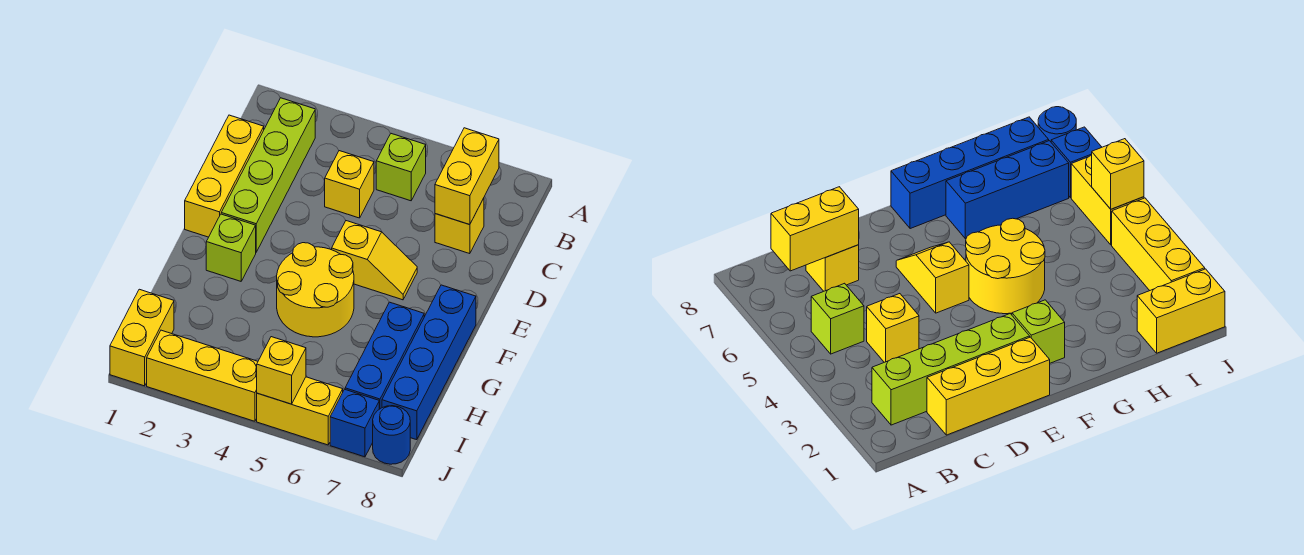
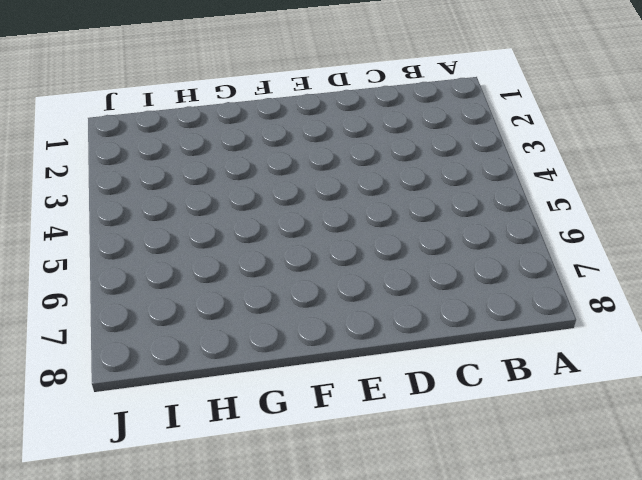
none -> lime 1x4 brick [221,98,315,252]
none -> lime 1x1 brick [376,134,426,201]
none -> yellow 1x3 brick [185,115,264,237]

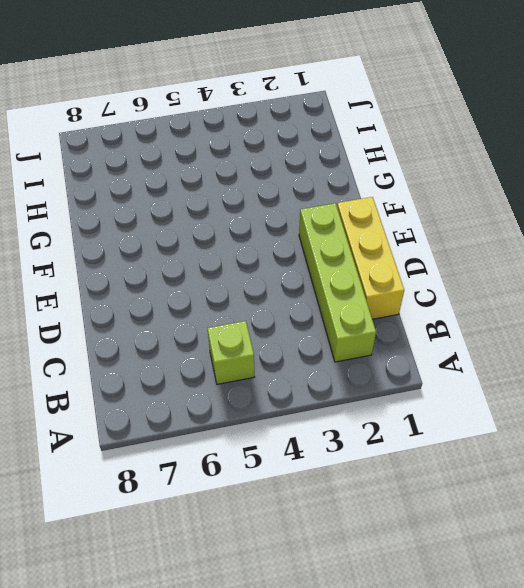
none -> yellow 1x1 brick [325,151,374,218]
none -> yellow 1x1 brick [435,198,484,254]
none -> yellow 1x2 slope [332,221,417,300]

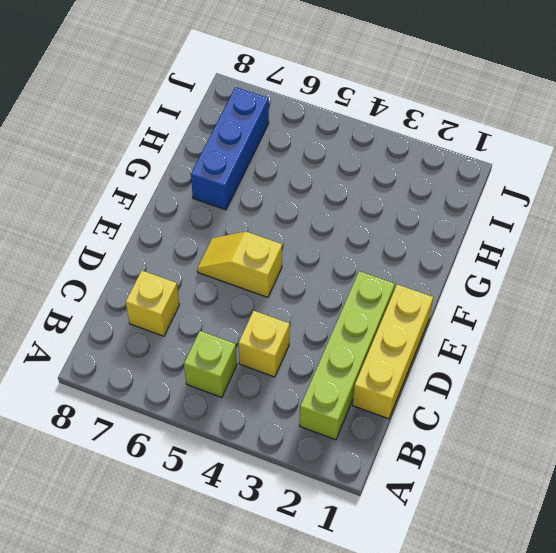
none -> lime 1x1 brick [206,214,256,281]
none -> yellow 2x2 round brick [277,243,354,337]
none -> blue 1x4 brick [382,285,476,440]

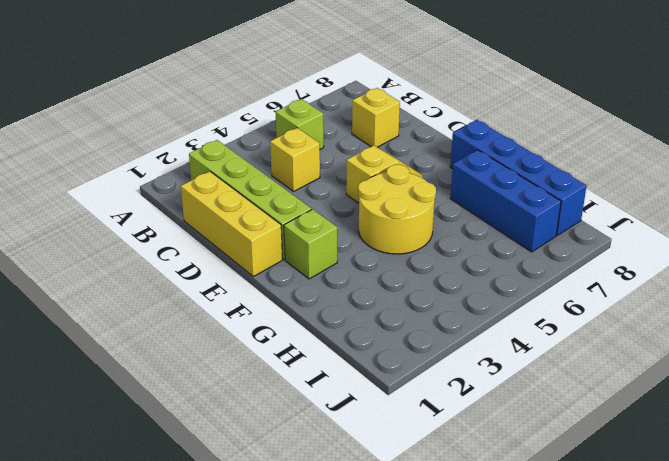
none -> yellow 1x2 brick [110,289,174,386]
none -> yellow 1x3 brick [147,330,258,421]
none -> yellow 1x2 brick [257,377,343,445]

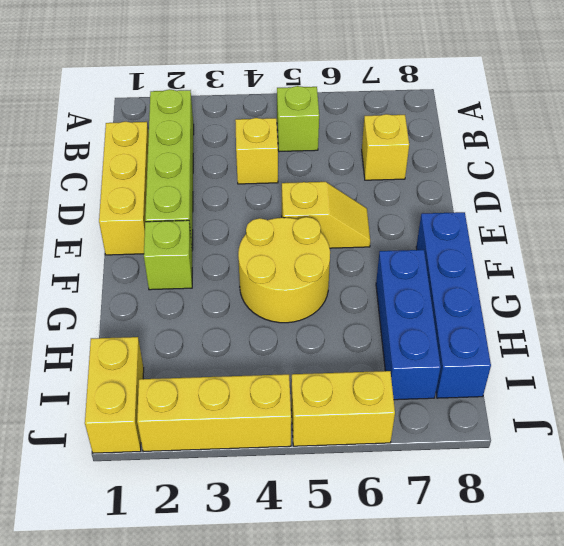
none -> blue 1x1 brick [330,389,379,457]
none -> blue 1x1 round brick [373,406,410,464]
none -> yellow 1x2 brick [435,128,499,225]

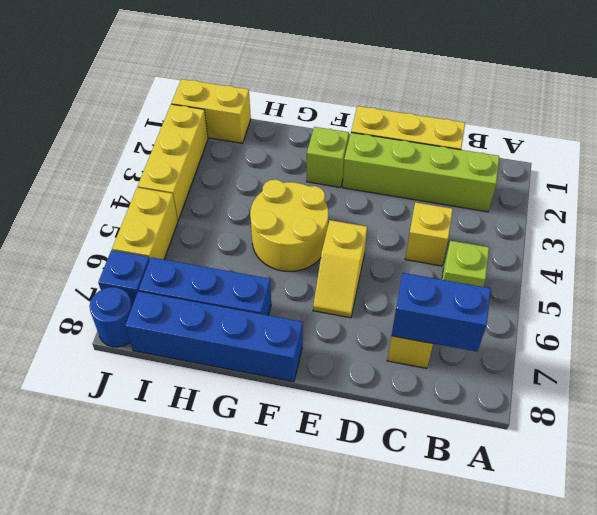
blue 1x2 brick [391,273,491,352] -> yellow 1x2 brick [435,128,499,225]
none -> yellow 1x1 brick [257,337,306,404]

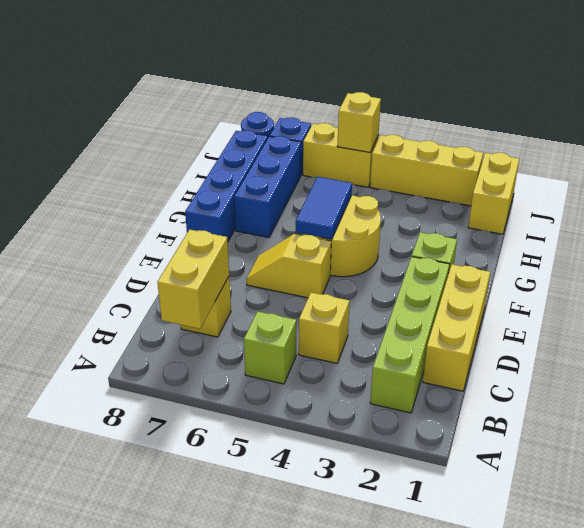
blue 1x2 tile [296,177,352,239] -> none

